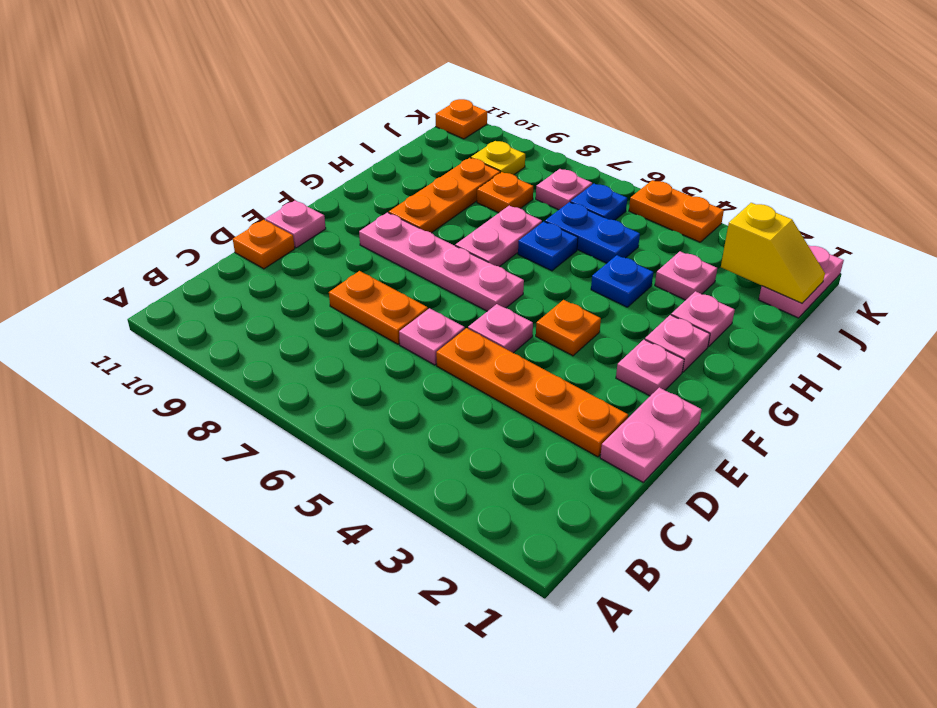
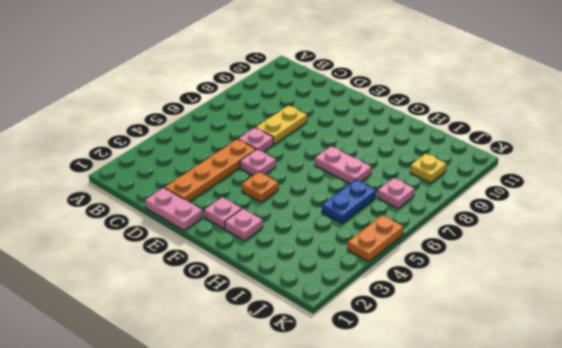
yellow 1x2 plate [256,106,307,144] -> orange 1x2 plate [329,271,428,344]
none -> orange 1x1 plate [233,220,295,269]
none -> pink 1x1 plate [265,200,326,248]
none -> pink 1x4 plate [359,213,524,311]

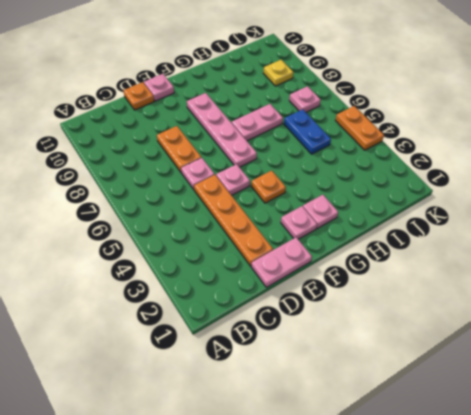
none -> orange 1x3 plate [389,158,500,233]
none -> pink 1x1 plate [671,291,735,347]
none -> blue 1x1 plate [591,255,653,307]

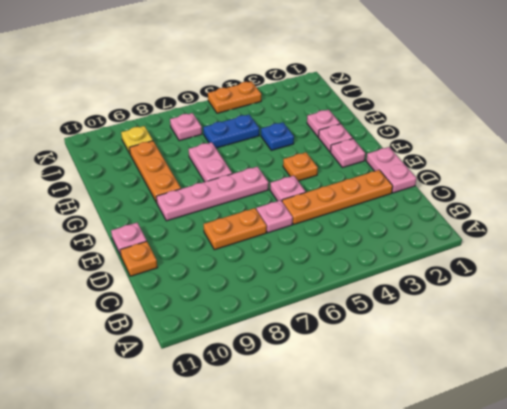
none -> blue 1x1 plate [518,222,578,271]
none -> pink 1x1 plate [655,251,717,300]
none -> orange 1x1 plate [477,172,533,213]

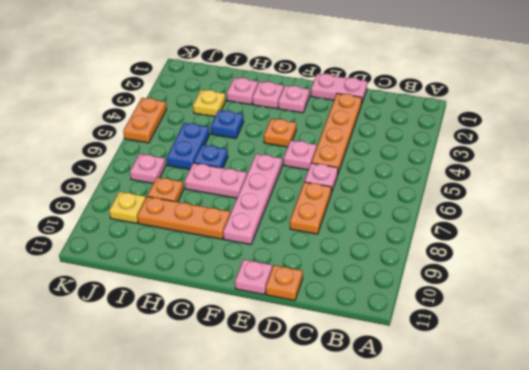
yellow 1x1 plate [193,90,226,117] -> pink 1x1 plate [655,251,717,300]
none -> pink 1x2 plate [759,245,844,318]
none -> blue 1x1 plate [571,184,627,220]
none -> orange 1x1 plate [435,99,487,139]

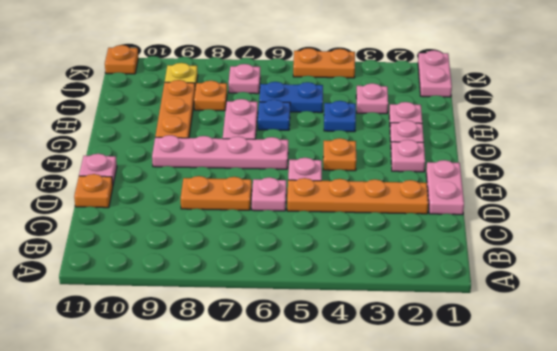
none -> blue 1x1 plate [571,184,627,220]
none -> yellow 1x2 slope [721,203,825,303]

